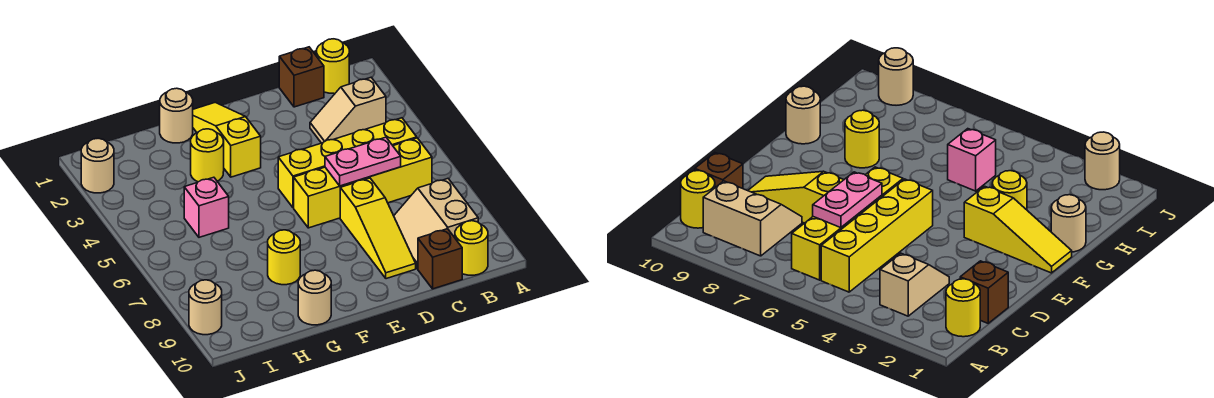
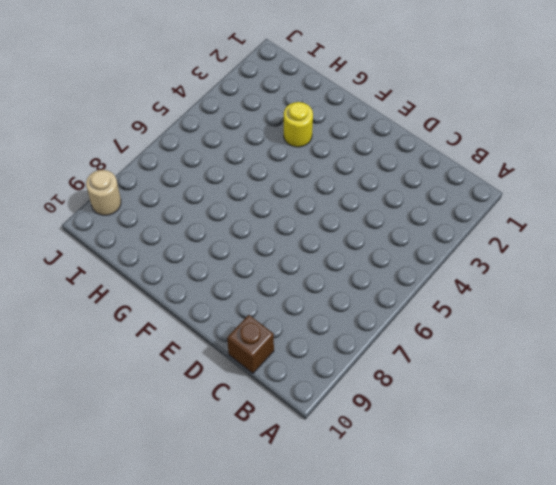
none -> yellow 1x1 round brick [317,39,349,94]
none -> tan 1x2 slope [310,77,386,143]
none -> yellow 1x4 brick [278,118,417,208]

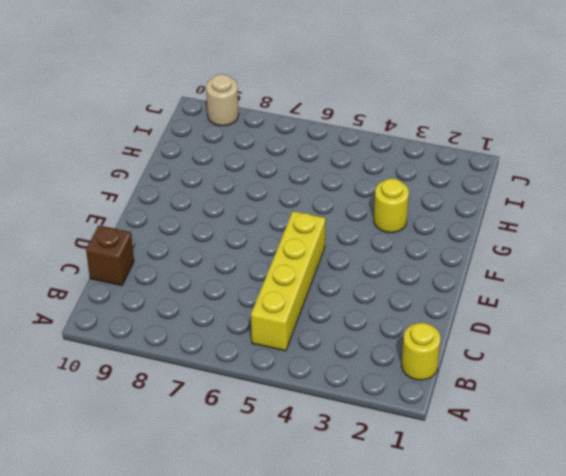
none -> tan 1x2 slope [310,77,386,143]
none -> yellow 1x4 brick [294,138,432,228]
none -> tan 2x2 slope [394,179,478,269]

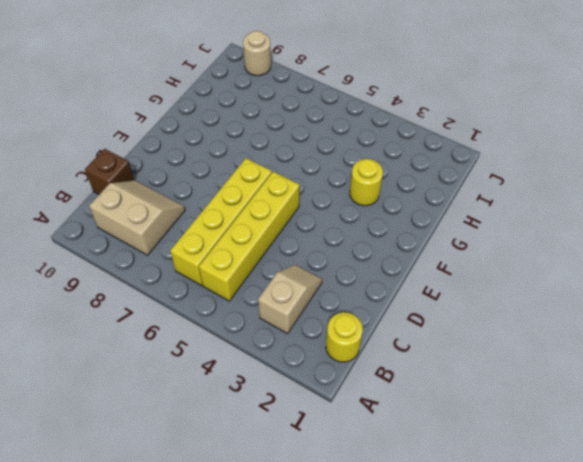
none -> yellow 1x1 round brick [455,221,488,275]
none -> brown 1x1 brick [279,47,324,107]
none -> yellow 1x3 slope [340,178,416,279]

